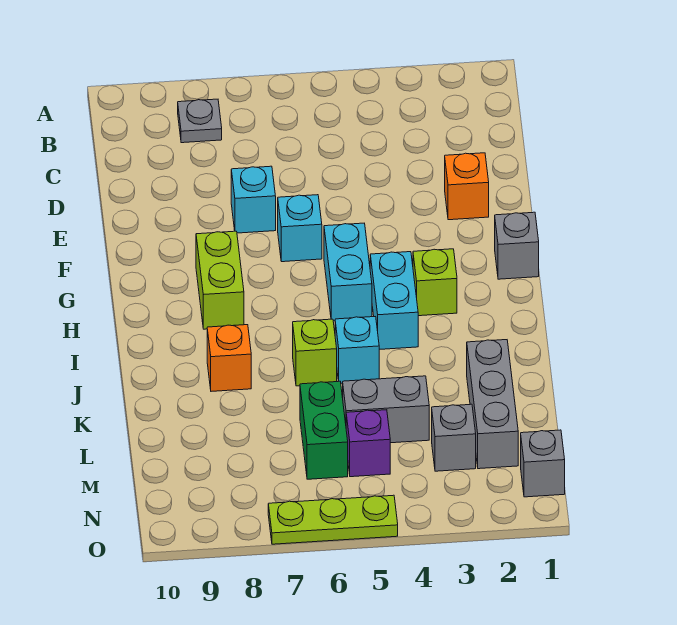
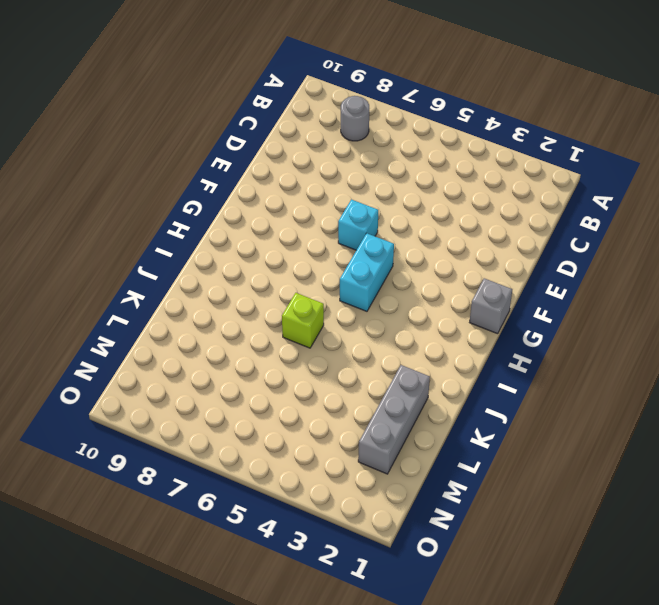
grey 1x1 round brick [341,96,369,141] -> grey 1x1 plate [178,99,222,143]
none -> orange 1x1 brick [445,153,489,220]
none -> cyan 1x1 brick [231,166,276,233]
none -> lime 1x2 brick [196,231,244,329]

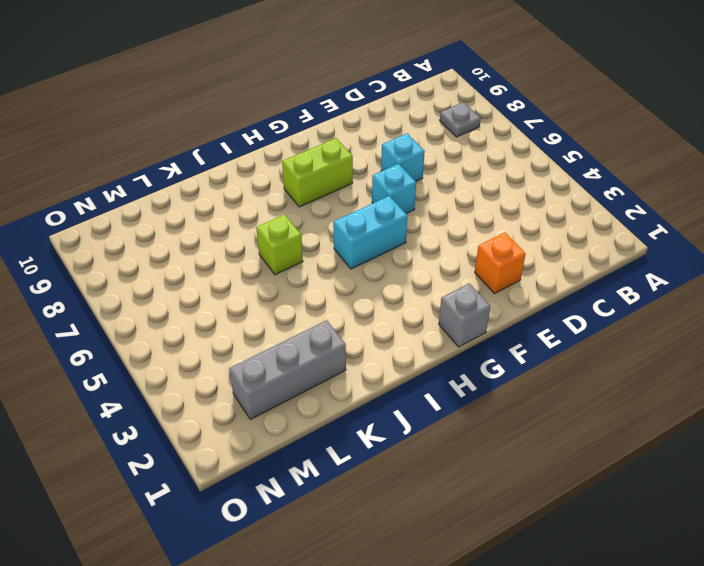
none -> lime 1x1 brick [413,249,457,316]
none -> cyan 1x2 brick [370,252,418,350]
none -> cyan 1x1 brick [335,317,379,383]

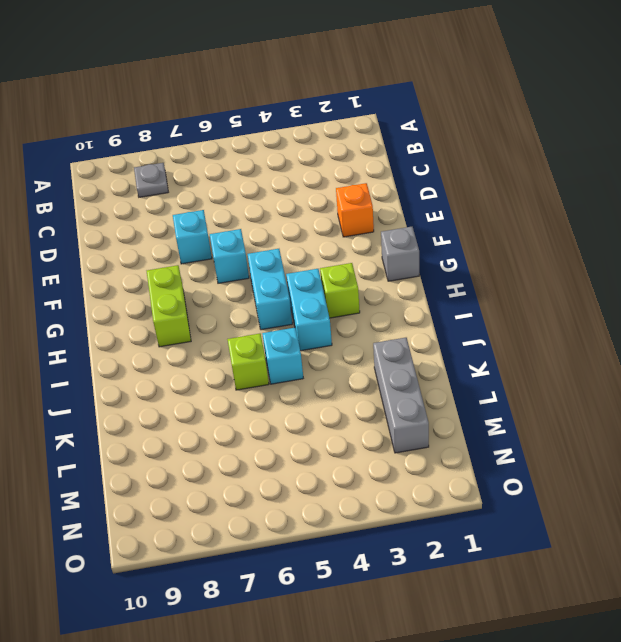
none -> orange 1x1 brick [207,325,251,391]
none -> grey 1x2 brick [343,376,429,443]
none -> green 1x2 brick [300,381,348,479]

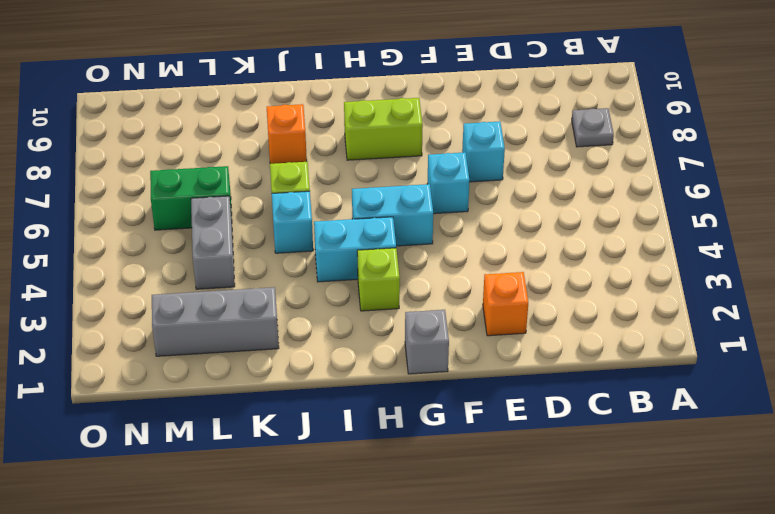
none -> grey 1x1 brick [432,404,476,471]
none -> purple 1x1 brick [346,410,390,477]
none -> grey 1x1 brick [521,430,565,497]

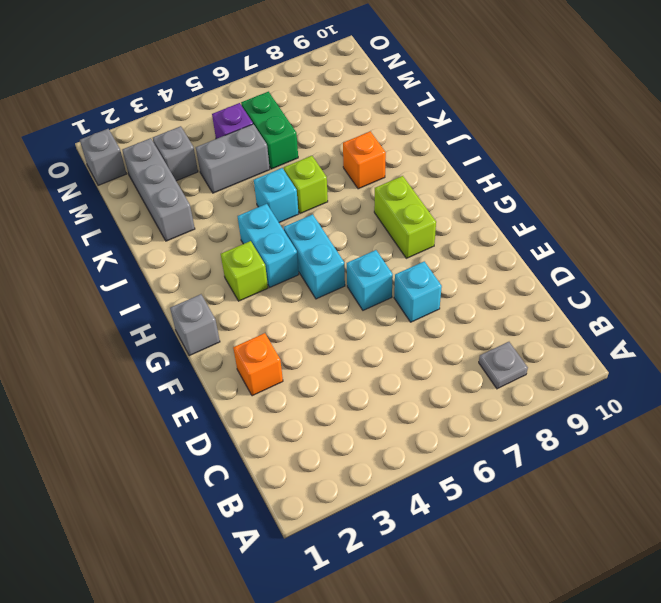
none -> lime 1x3 plate [268,495,398,544]

